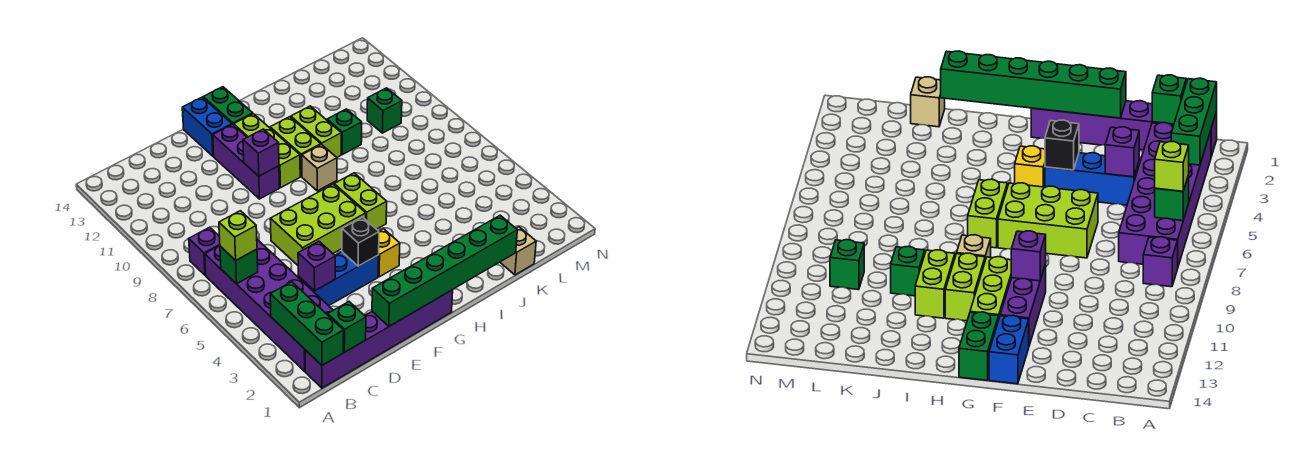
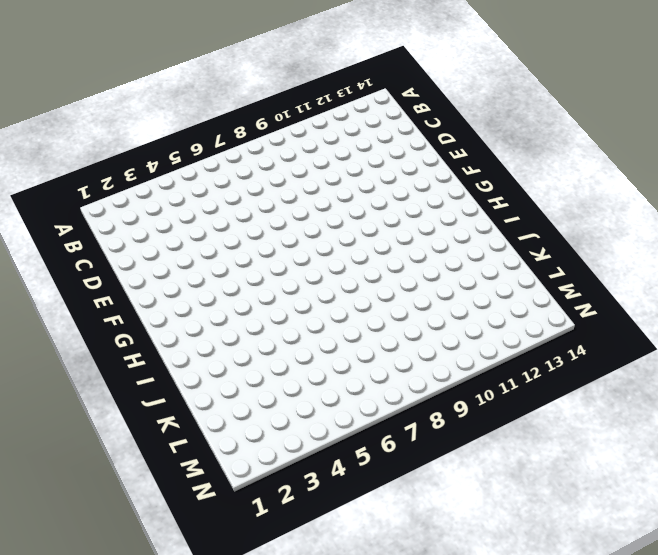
none -> purple 1x6 brick [305,290,453,388]
none -> purple 2x6 brick [205,240,333,371]
none -> purple 1x1 brick [189,227,220,275]

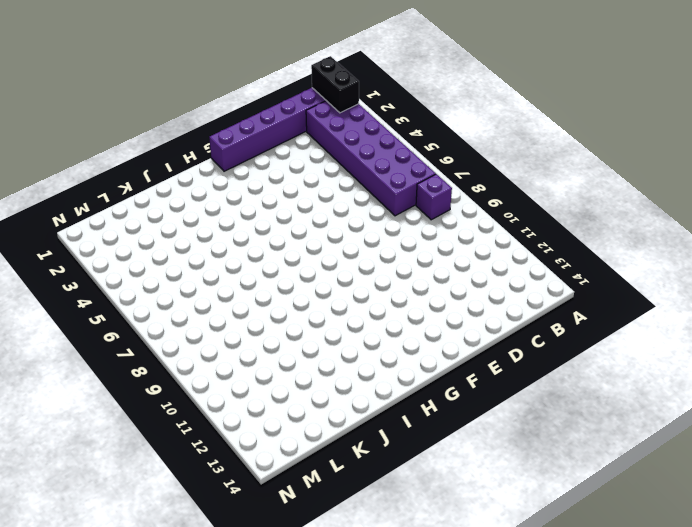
black 1x2 brick [311,56,359,113] -> green 1x3 brick [270,282,344,365]
none -> blue 1x3 brick [298,252,379,306]
none -> lime 2x3 brick [270,184,366,265]
none -> purple 1x3 brick [213,124,279,199]

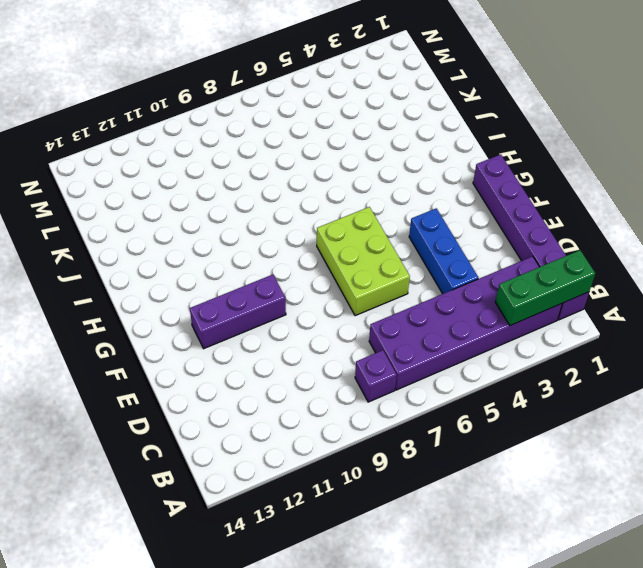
none -> blue 1x2 brick [182,97,232,156]
none -> yellow 1x1 brick [378,229,400,277]
none -> lime 1x3 brick [234,114,300,188]

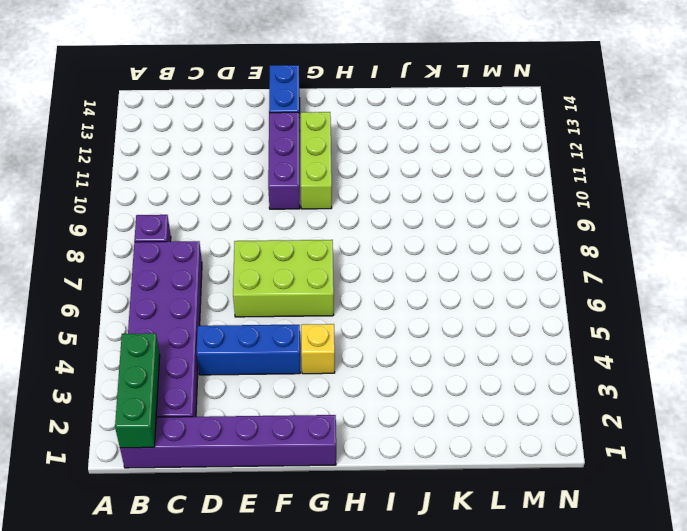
none -> green 1x2 brick [203,87,253,125]
none -> lime 1x2 brick [334,173,387,229]
none -> tan 1x1 brick [302,144,337,191]

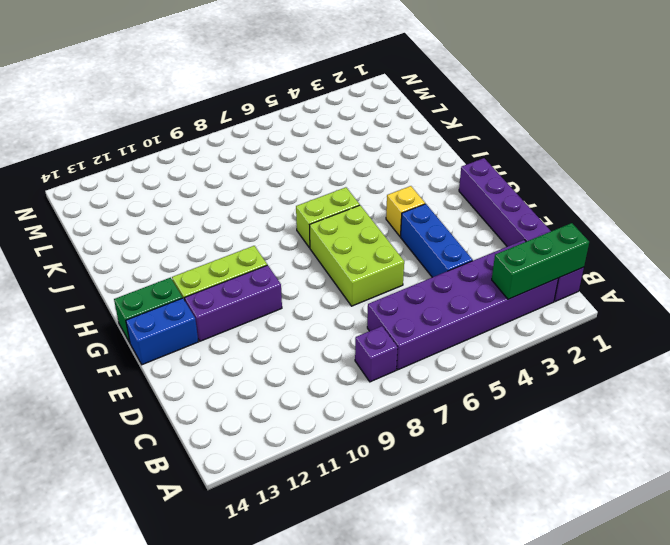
none -> tan 1x1 brick [302,144,337,191]
none -> lime 1x2 brick [270,117,321,177]
none -> lime 1x2 brick [291,106,341,157]

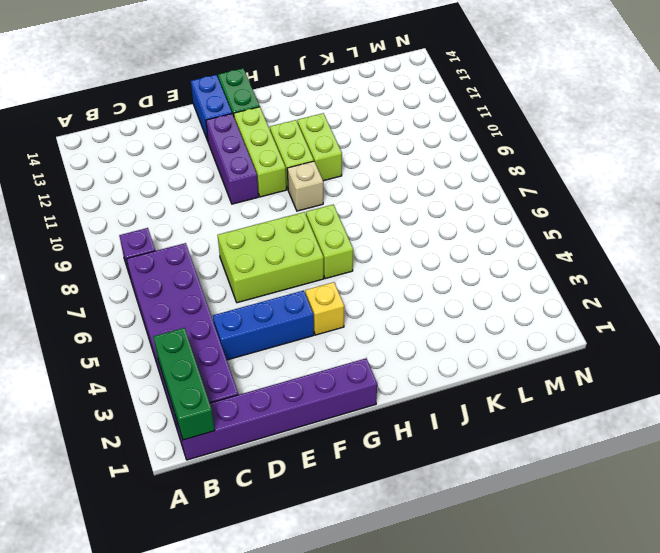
none -> green 1x1 brick [327,109,362,155]
none -> tan 1x1 brick [500,227,536,275]
none -> green 1x1 brick [367,88,402,133]

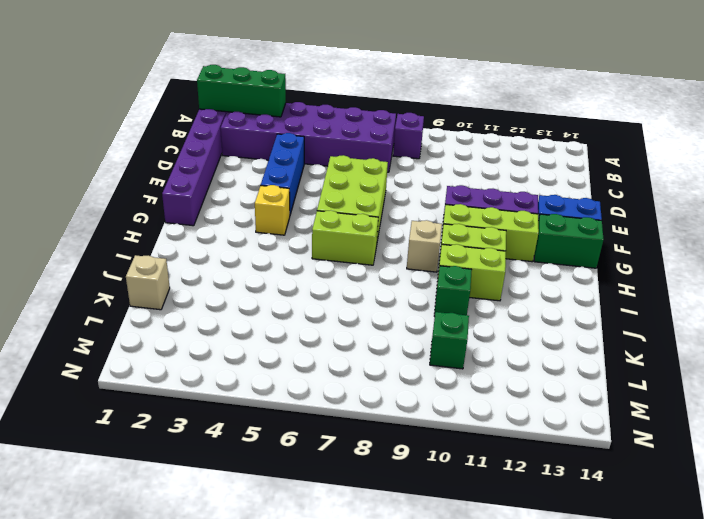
none -> green 1x1 brick [220,246,258,284]
none -> green 1x1 brick [328,302,366,352]
none -> purple 1x1 brick [298,241,335,291]

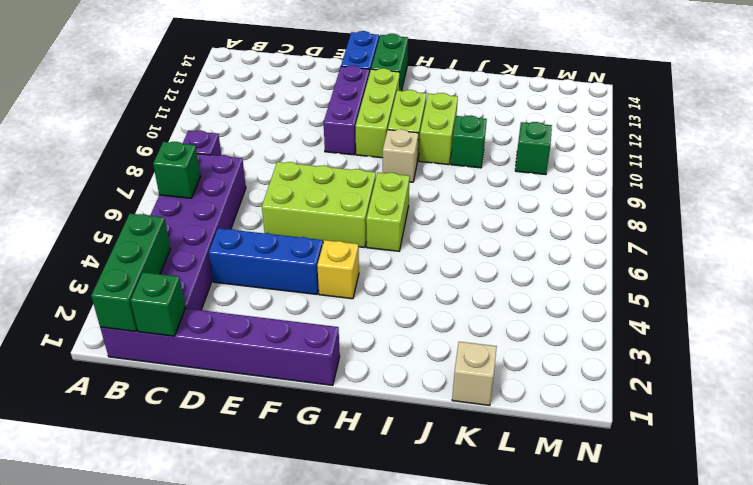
none -> purple 1x1 brick [298,241,335,291]
none -> green 1x6 brick [372,215,517,326]
none -> black 1x1 brick [342,217,379,266]

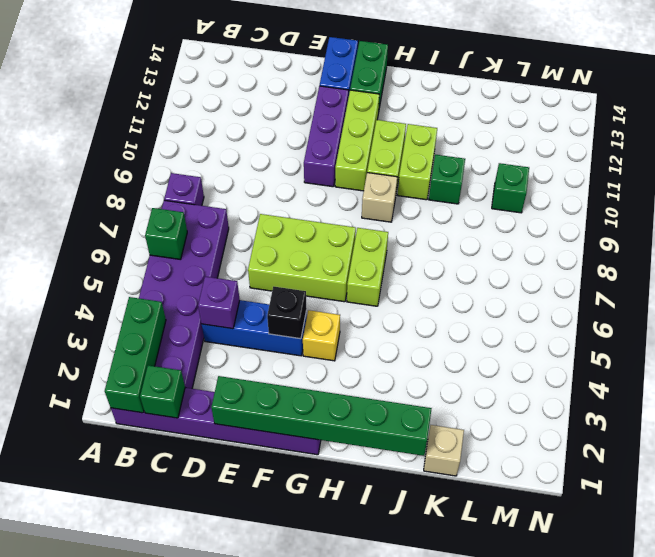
none -> purple 1x1 brick [243,129,279,176]
none -> lime 1x1 brick [219,211,257,260]

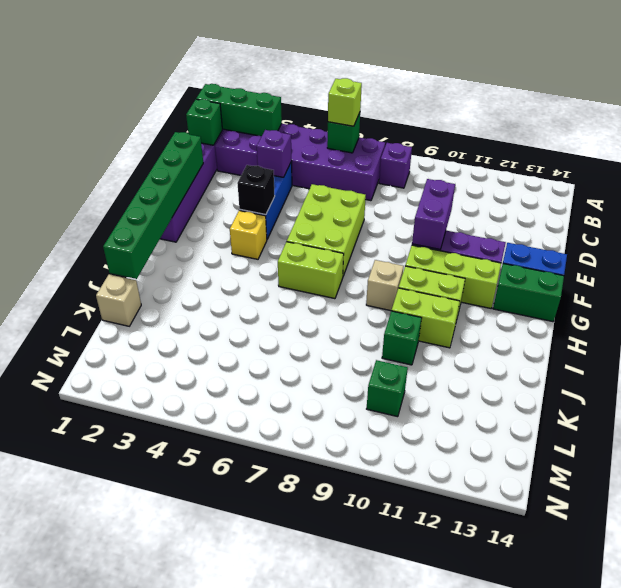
purple 1x2 brick [412,179,455,249] -> purple 1x1 brick [243,129,279,176]

